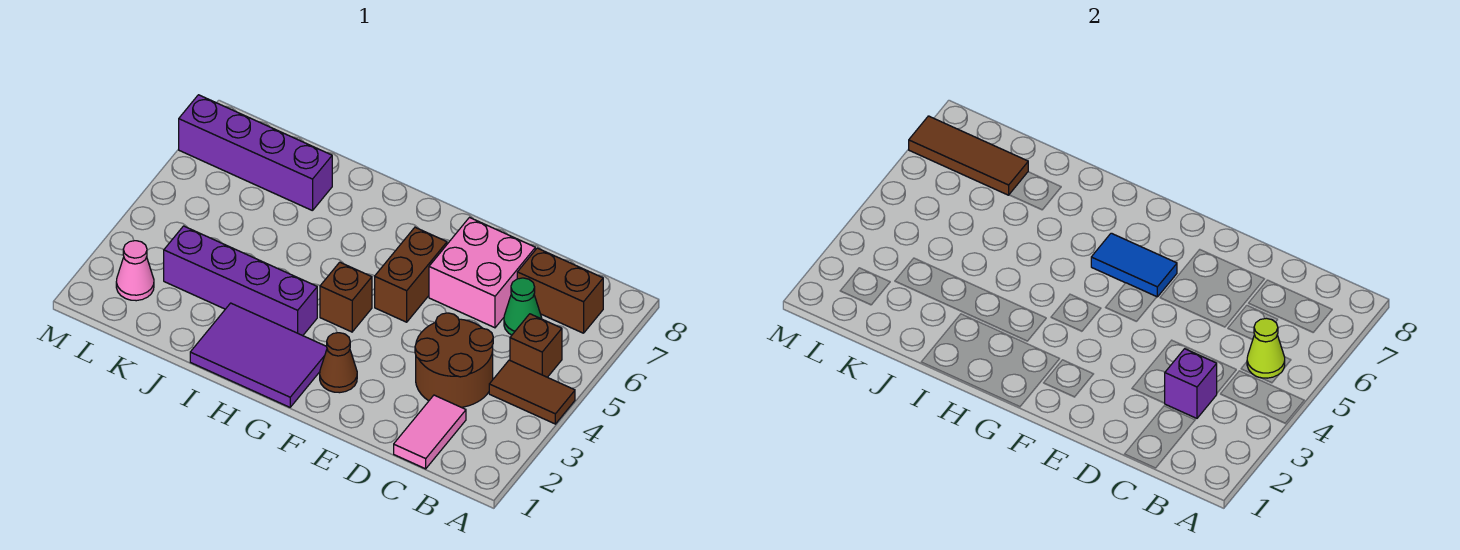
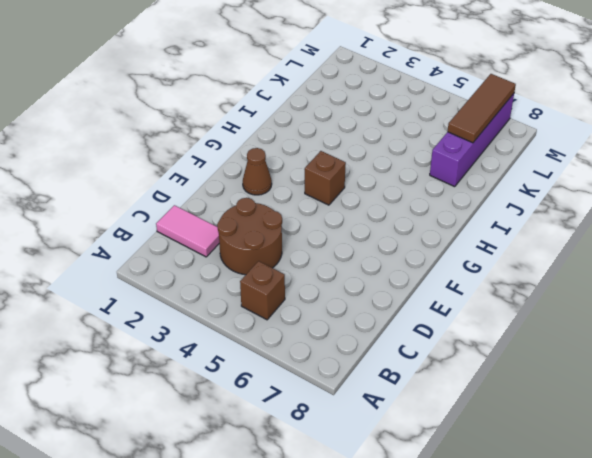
none -> brown 1x2 tile [489,360,575,424]
none -> brown 1x2 brick [517,248,603,333]
none -> green 1x1 cone [504,278,542,335]

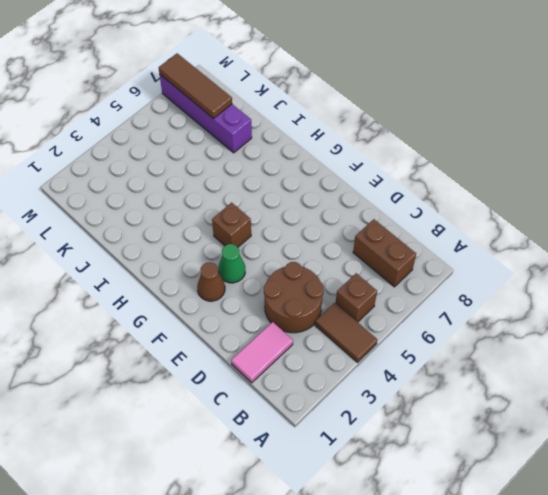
green 1x1 cone [218,244,245,283] -> green 1x1 cone moved to [504,278,542,335]
none -> pink 2x2 brick [429,218,535,328]
none -> brown 1x2 brick [375,227,447,322]
none -> purple 2x3 tile [190,303,327,407]

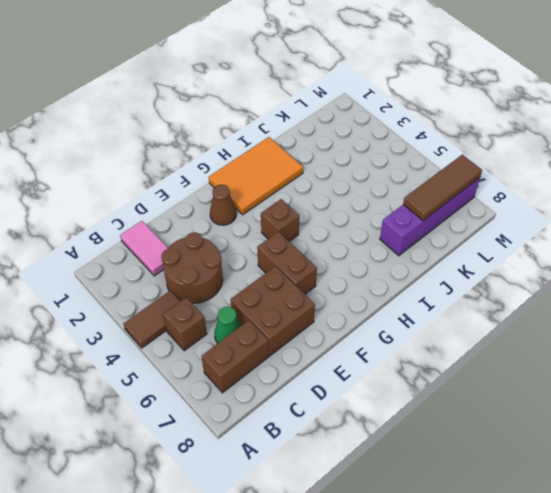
brown 2x2 brick [231,266,315,356] -> pink 2x2 brick [429,218,535,328]
orange 2x3 tile [209,137,303,215] -> purple 2x3 tile [190,303,327,407]
none -> purple 1x4 brick [164,226,317,336]
none -> pink 1x1 cone [116,241,154,301]
none -> lime 1x1 cone [1247,318,1285,378]

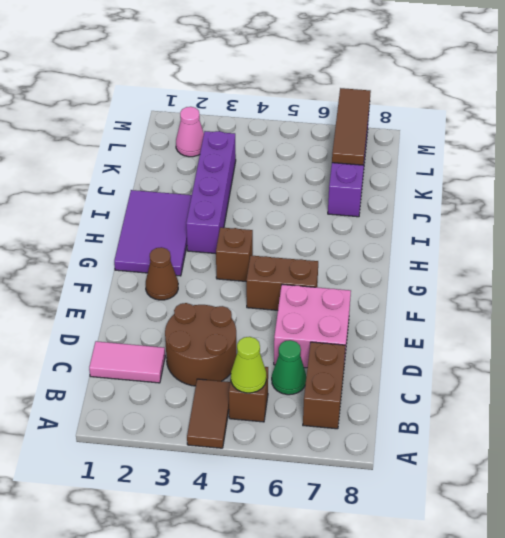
none -> purple 1x1 brick [1165,349,1217,418]
none -> blue 1x2 tile [1091,233,1177,297]

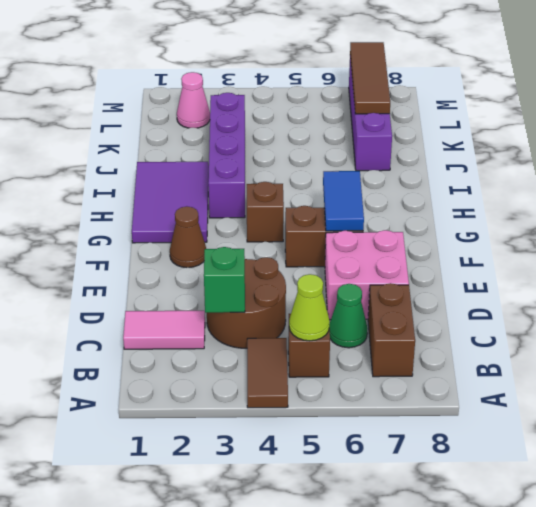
green 1x1 brick [204,247,245,313] -> purple 1x1 brick [1165,349,1217,418]

